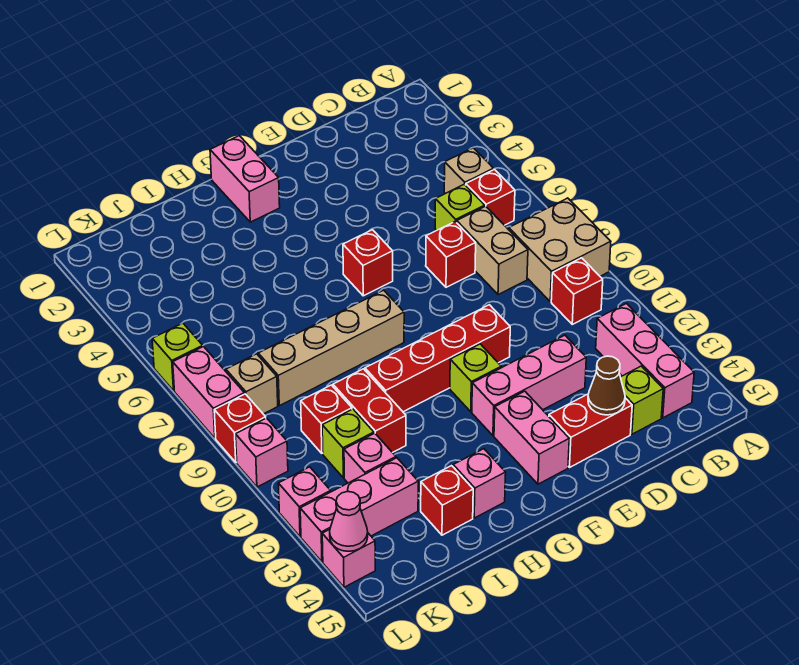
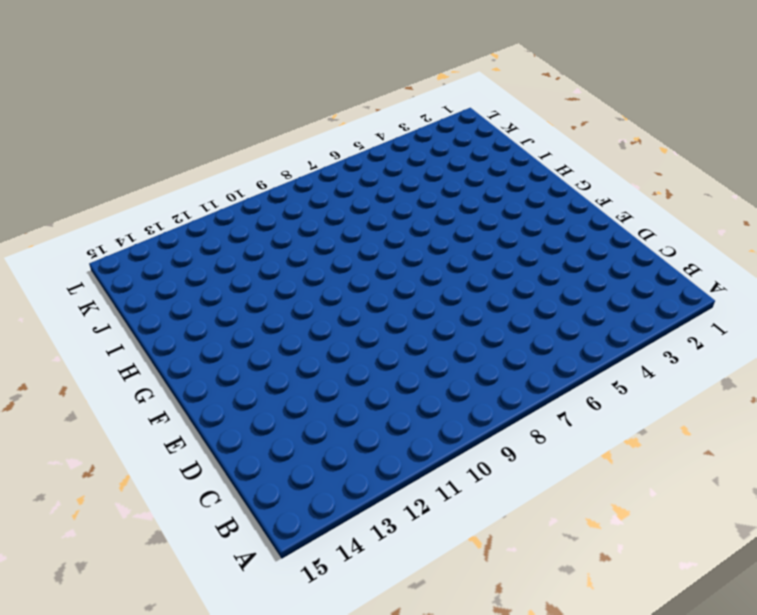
none -> tan 2x2 brick [509,198,611,302]
none -> tan 1x1 brick [444,148,494,194]
none -> red 1x1 brick [466,170,515,225]
none -> red 1x1 brick [551,258,603,324]

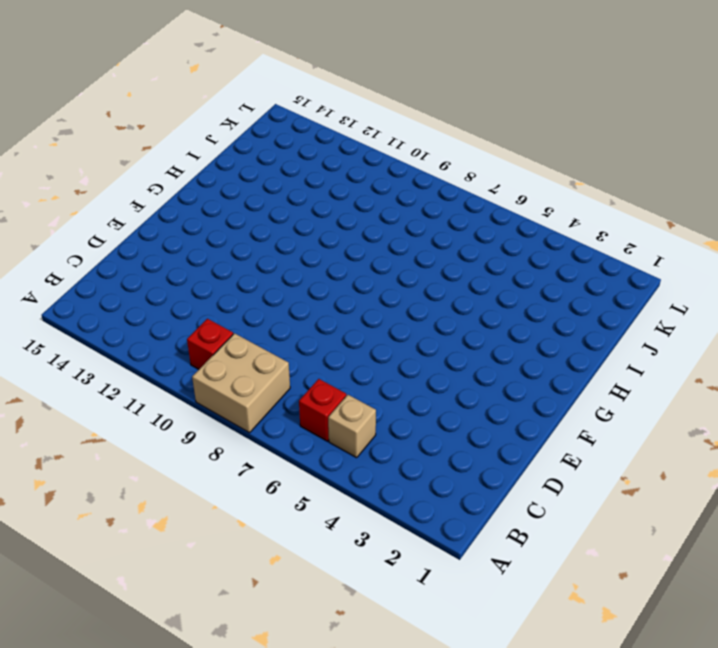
none -> pink 1x3 brick [596,303,694,418]
none -> lime 1x1 brick [435,184,485,230]
none -> tan 1x2 brick [457,206,528,295]
none -> lime 1x1 brick [621,366,663,434]

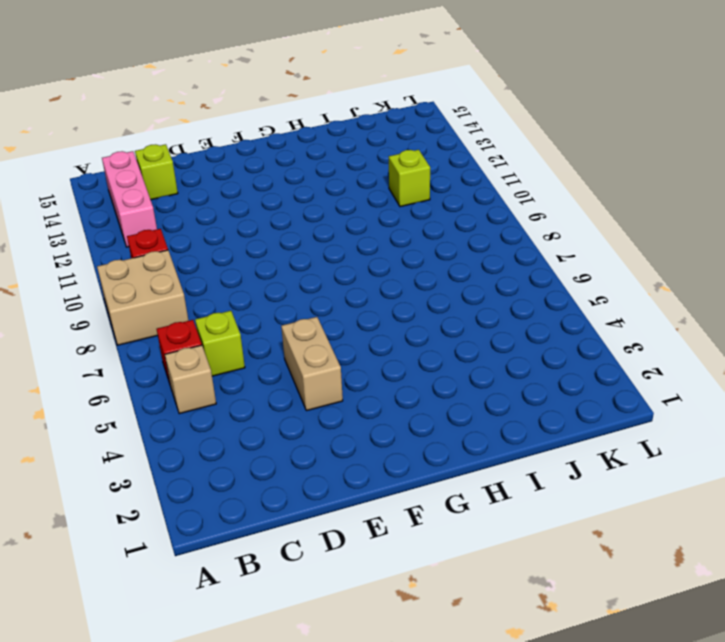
tan 1x2 brick [281,317,343,411] -> tan 1x2 brick moved to [457,206,528,295]
none -> red 1x1 brick [426,222,476,287]
none -> pink 1x3 brick [472,335,586,436]
none -> red 1x2 brick [549,394,632,467]
none -> red 1x4 brick [365,305,510,412]

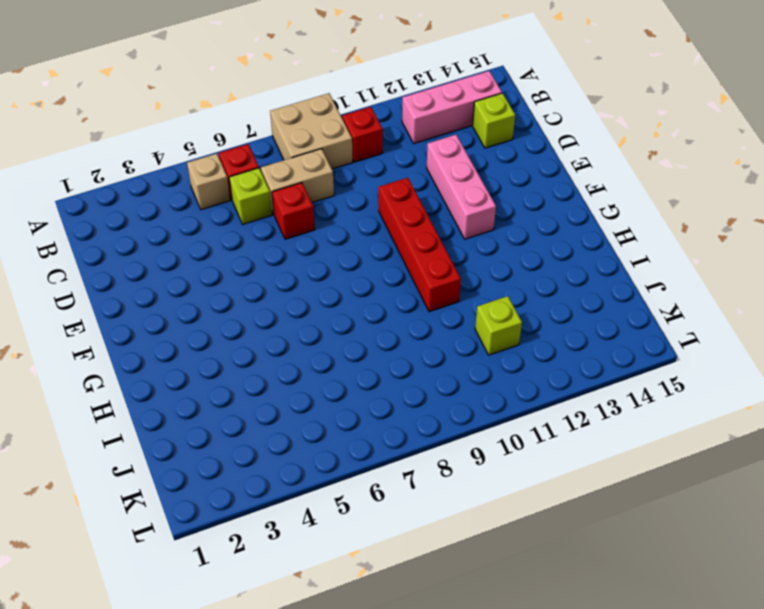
none -> red 1x2 brick [549,394,632,467]
none -> red 1x1 brick [343,230,393,296]
none -> lime 1x1 brick [450,344,501,412]
none -> pink 1x2 brick [494,391,569,484]

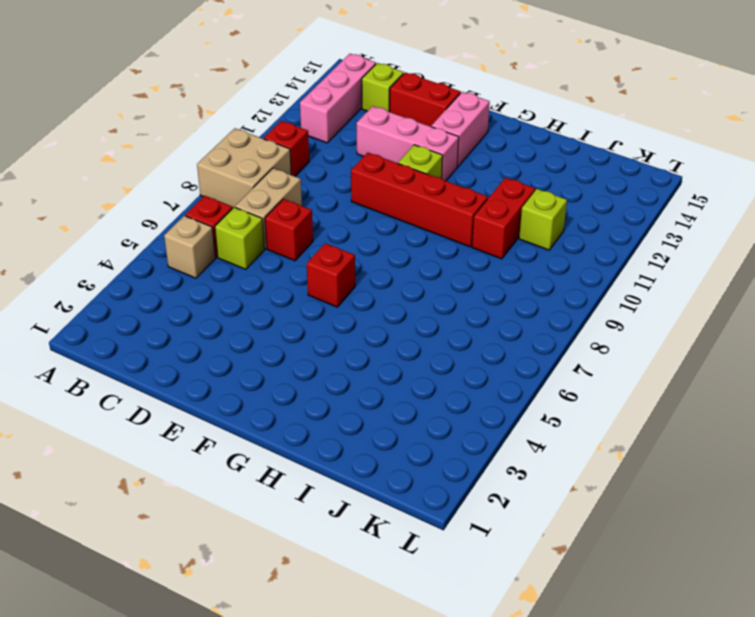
none -> pink 1x2 brick [210,136,280,222]
none -> tan 1x4 brick [258,290,404,406]
none -> pink 1x1 brick [453,449,506,518]
none -> red 1x1 brick [421,466,473,535]

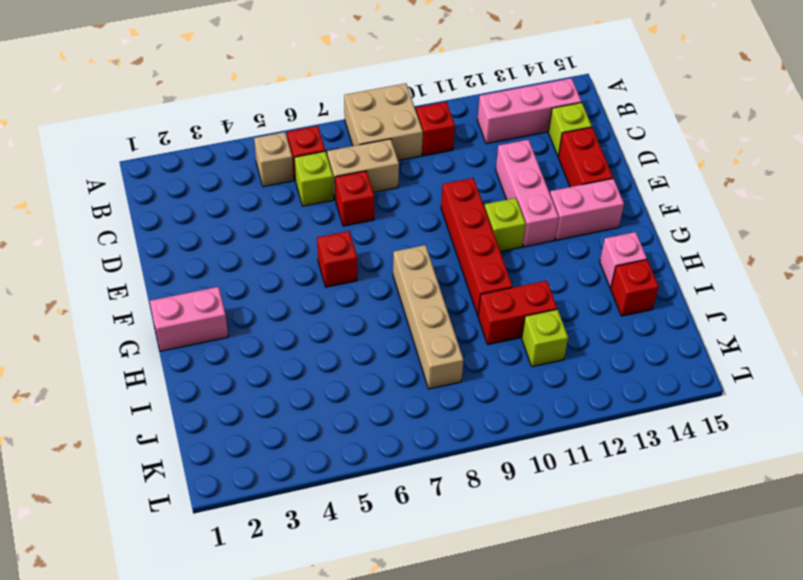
none -> red 1x1 brick [301,385,352,453]
none -> pink 1x1 brick [344,433,396,483]
none -> pink 1x3 brick [300,458,418,562]
none -> tan 1x1 brick [226,354,278,414]

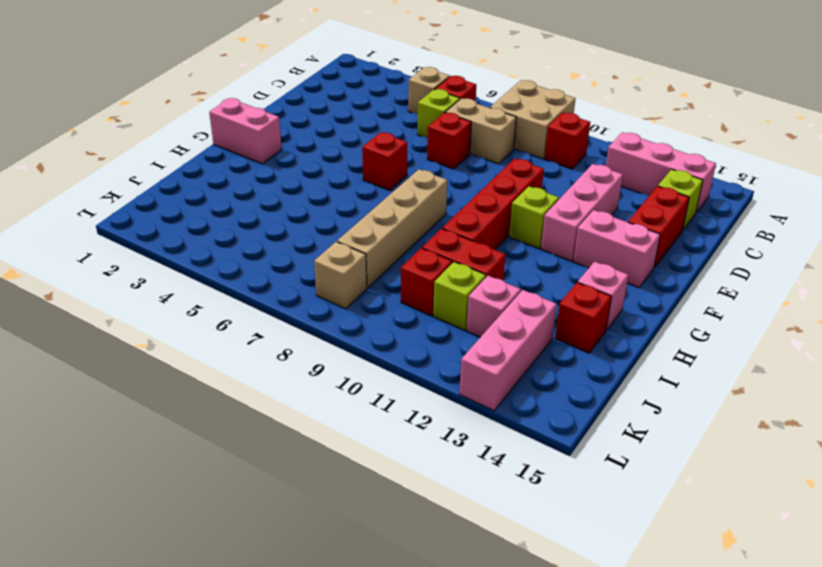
none -> lime 1x1 brick [152,323,203,391]
none -> pink 1x2 brick [173,347,244,438]
none -> red 1x1 brick [214,394,266,462]
none -> pink 1x1 brick [236,418,288,487]

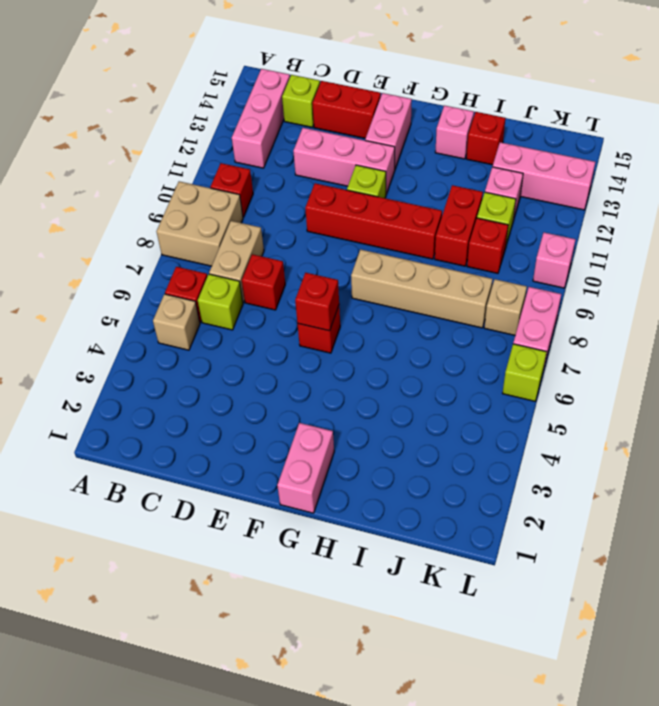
red 1x1 brick [295,273,339,331] -> red 1x1 brick moved to [214,394,266,462]
none -> pink 1x1 brick [278,467,331,537]
none -> pink 1x1 brick [322,530,375,587]
none -> brown 1x1 cone [588,356,625,415]
none -> pink 1x1 cone [330,492,368,551]

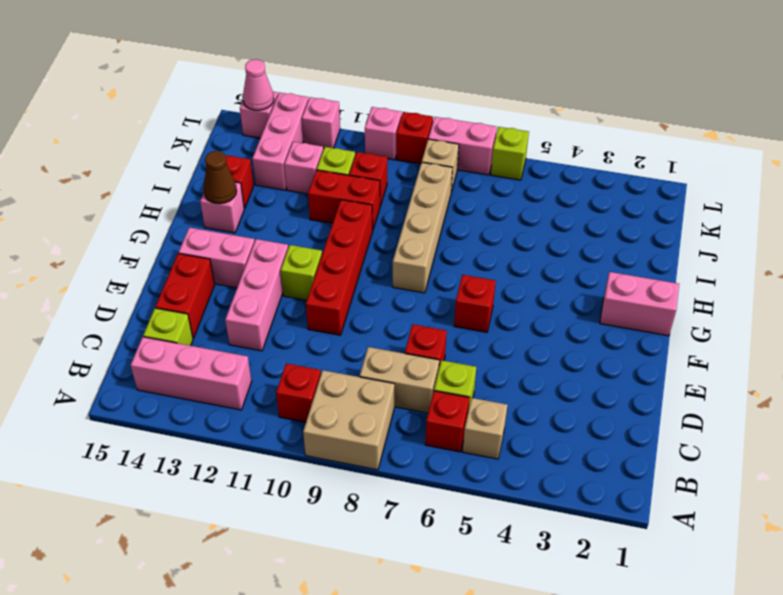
brown 1x1 cone [204,151,237,204] -> brown 1x1 cone moved to [588,356,625,415]

